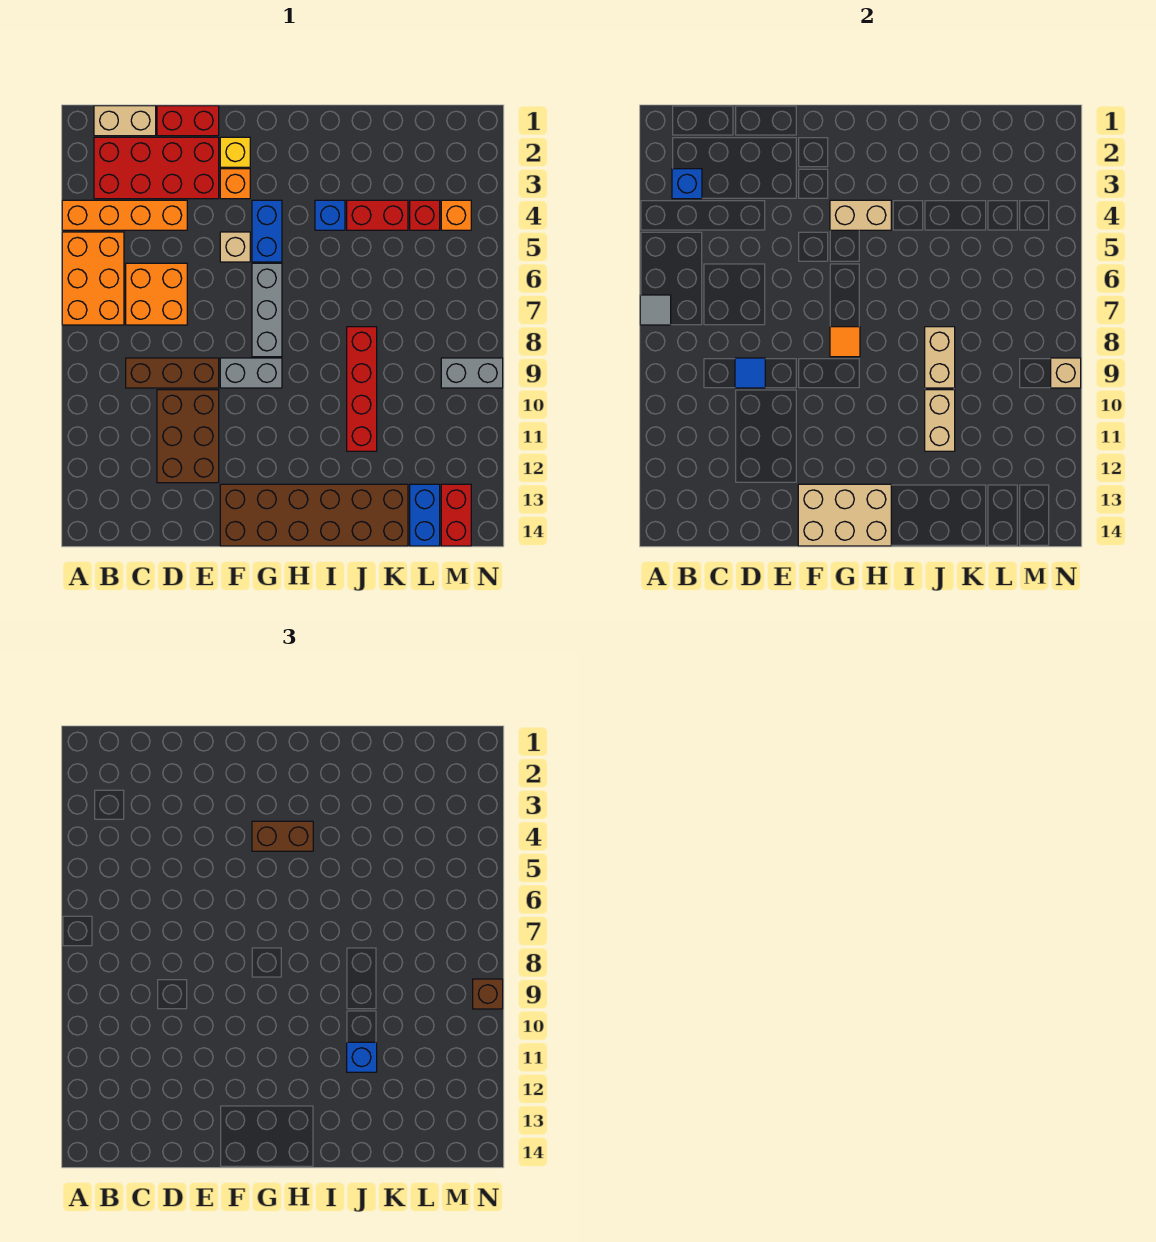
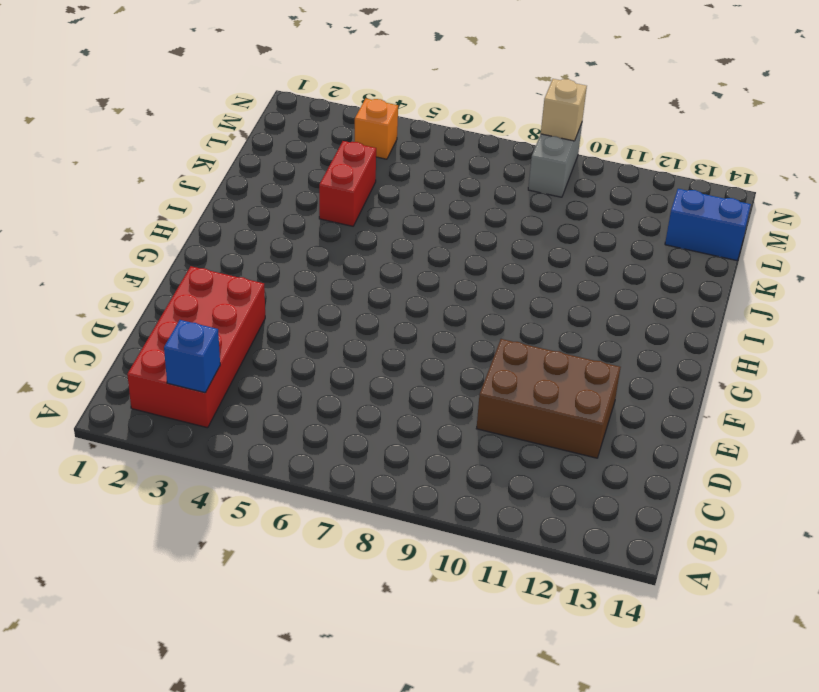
none -> orange 1x4 brick [62,200,187,230]
none -> orange 2x3 brick [62,232,124,325]
none -> tan 1x2 brick [94,106,156,136]
none -> orange 2x2 brick [126,263,187,325]

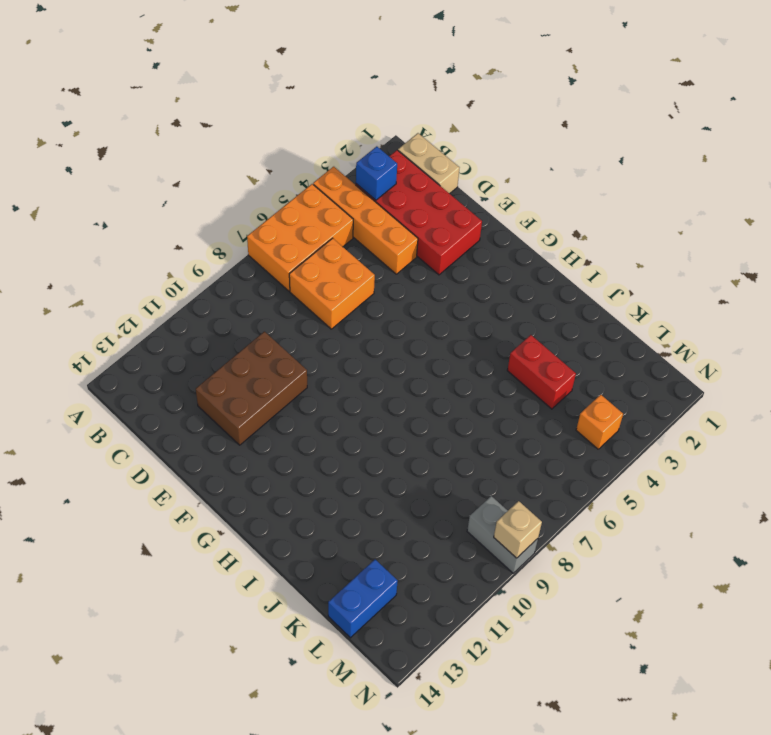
none -> brown 1x3 brick [126,358,219,388]
none -> red 1x2 brick [157,106,219,136]
none -> yellow 1x1 brick [220,137,250,167]
none -> orange 1x1 brick [220,169,250,199]

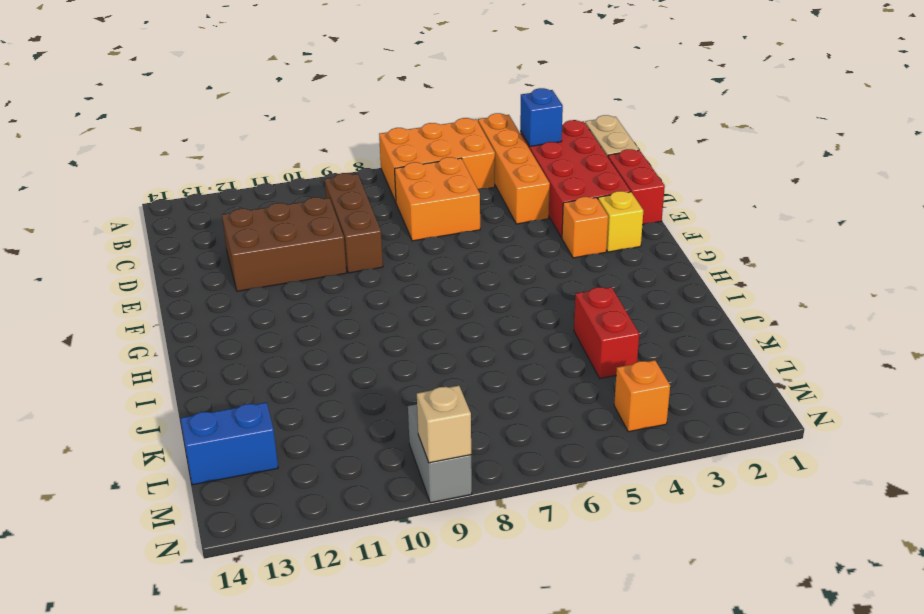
none -> tan 1x1 brick [220,232,250,262]
none -> grey 1x2 brick [220,358,282,388]
none -> brown 2x6 brick [220,484,408,546]
none -> blue 1x2 brick [252,200,282,262]

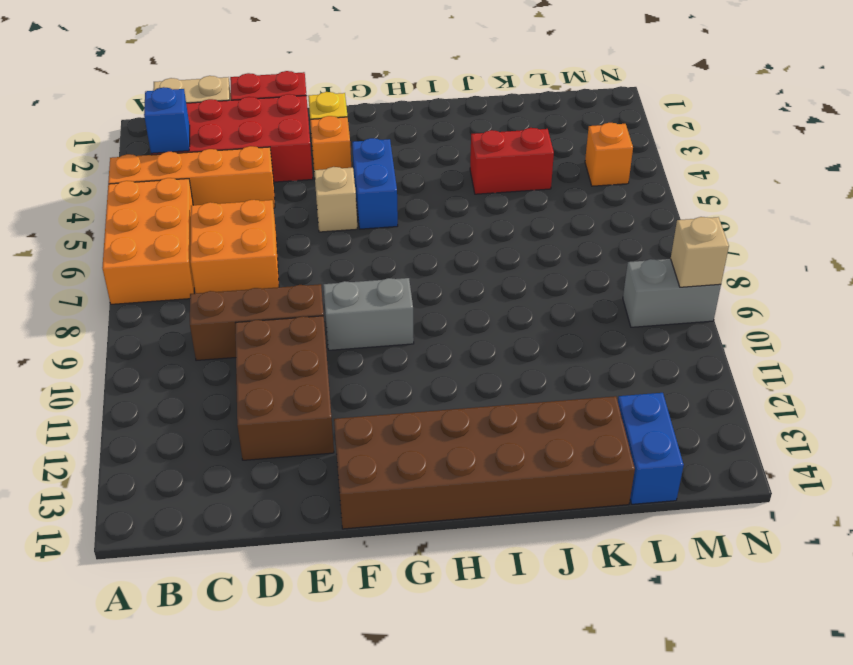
none -> grey 1x3 brick [252,263,282,357]
none -> blue 1x1 brick [315,200,345,230]
none -> red 1x4 brick [347,327,377,451]
none -> red 1x1 brick [410,200,440,230]

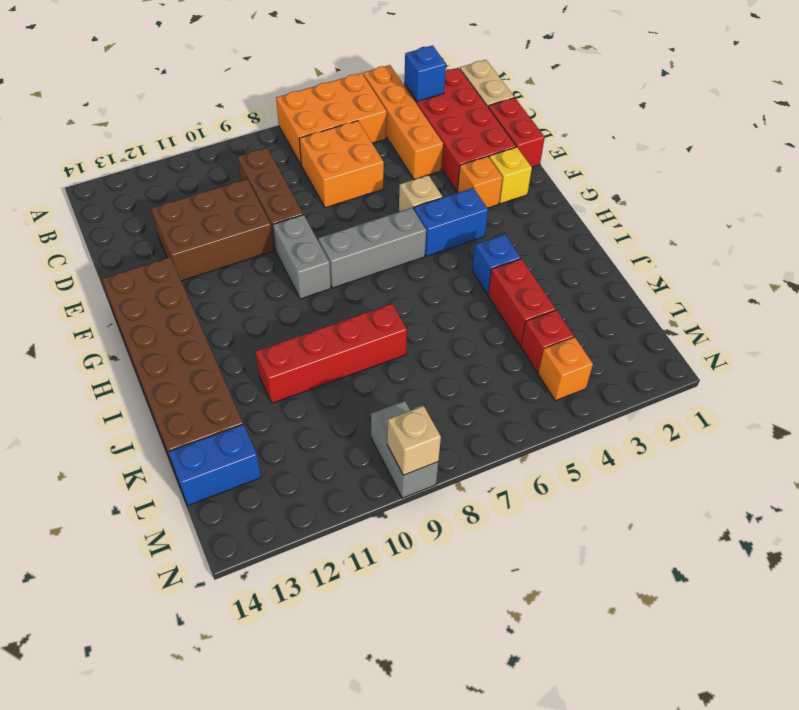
none -> red 1x2 brick [441,484,471,546]
none -> grey 1x1 tile [640,295,671,325]
none -> blue 1x1 tile [735,358,765,388]
none -> tan 2x3 brick [798,484,891,546]

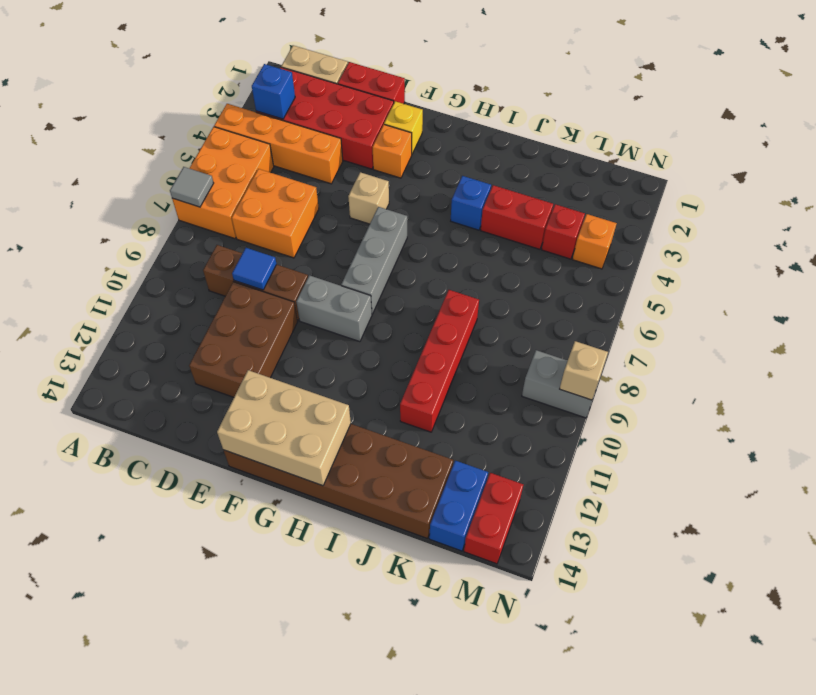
none -> blue 1x2 brick [252,200,282,262]
none -> tan 1x2 brick [830,200,891,230]
none -> orange 1x1 tile [830,327,860,357]
none -> tan 1x2 brick [925,327,955,388]

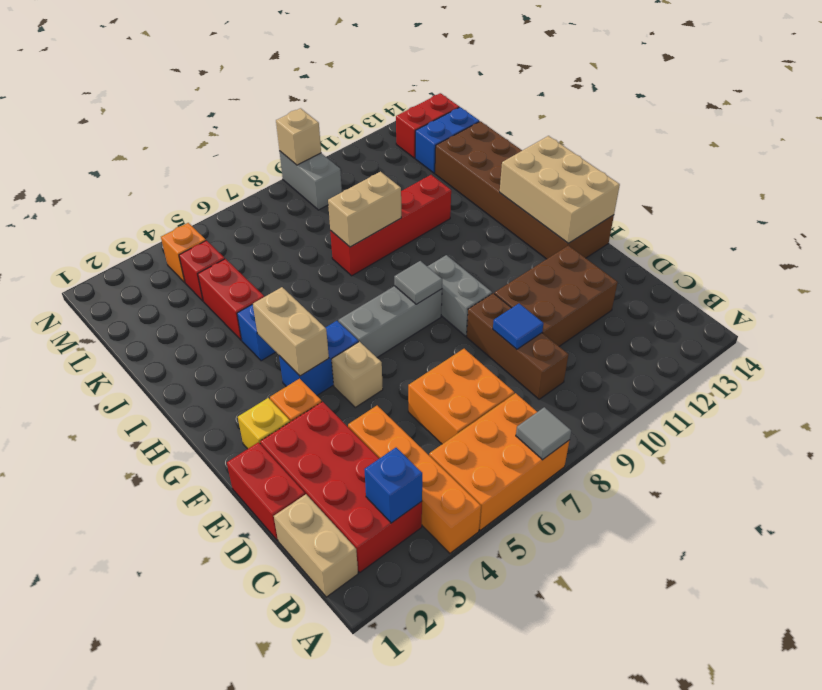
grey 1x1 tile [394,261,442,304] -> orange 1x1 tile [830,327,860,357]
none -> tan 1x2 brick [925,390,955,451]
none -> brown 1x2 brick [252,821,313,851]
none -> blue 1x1 brick [347,1042,377,1072]
none -> brown 1x1 brick [473,979,503,1009]

